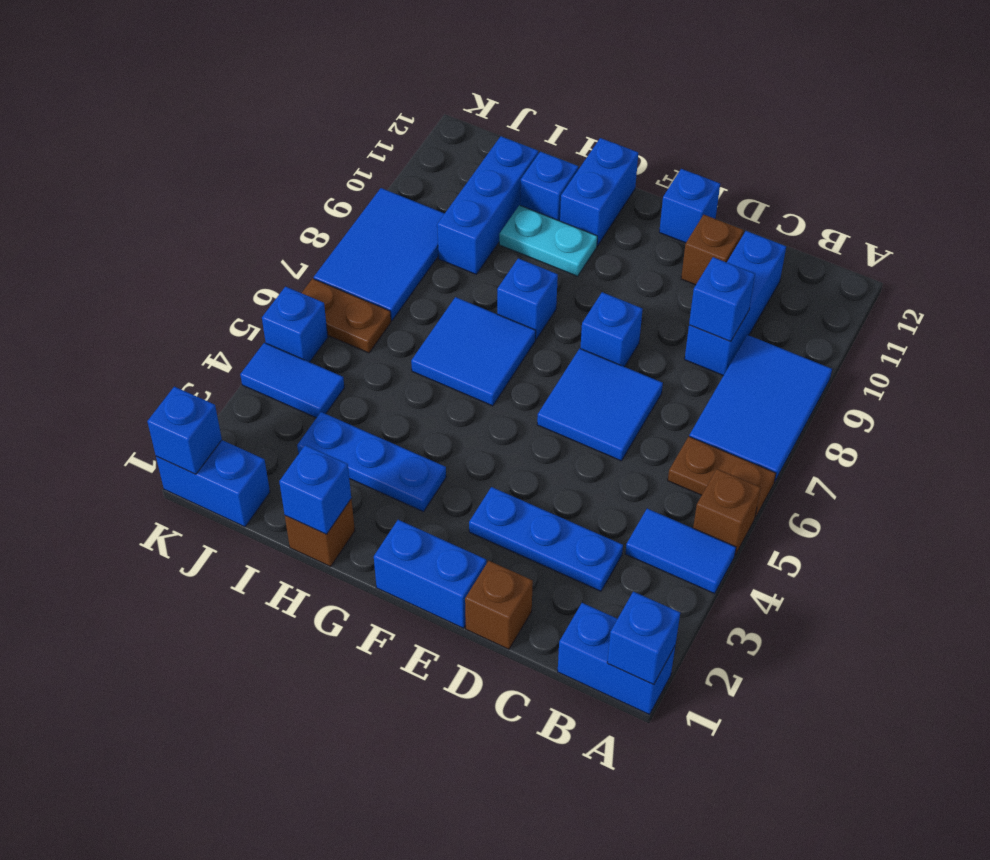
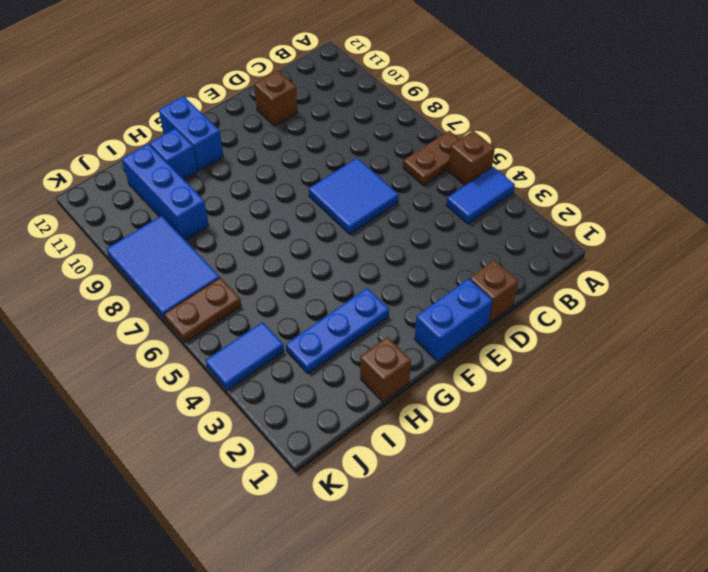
none -> blue 1x2 brick [558,603,675,715]
none -> blue 2x3 tile [689,335,832,482]
none -> blue 1x3 plate [469,487,623,591]
none -> blue 1x3 brick [685,231,786,376]

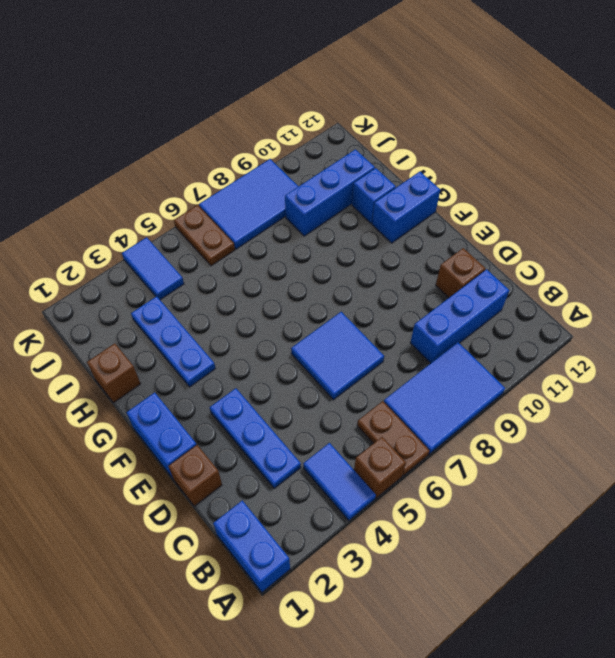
none -> blue 1x1 brick [580,292,643,367]
none -> blue 1x1 brick [659,169,720,243]
none -> blue 2x2 tile [411,297,536,406]
none -> blue 1x1 brick [497,258,558,339]

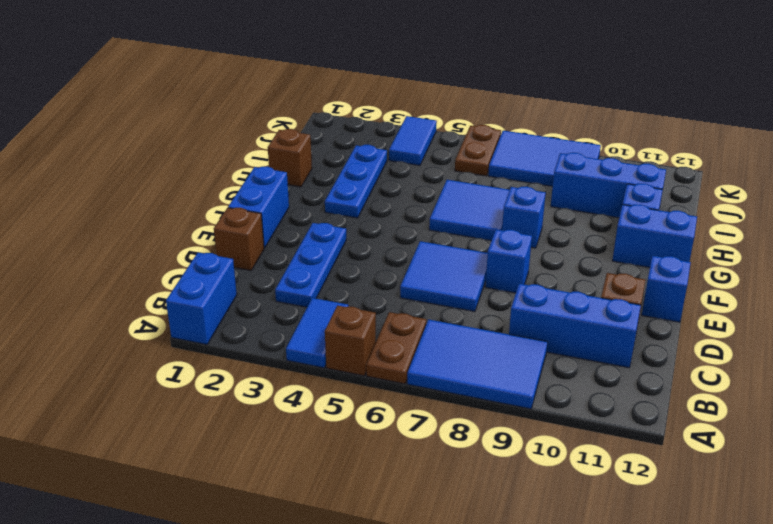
none -> cyan 1x2 plate [499,205,597,276]
none -> blue 1x2 brick [156,440,270,527]
none -> blue 1x1 brick [262,287,328,362]
none -> blue 1x1 brick [607,591,680,685]

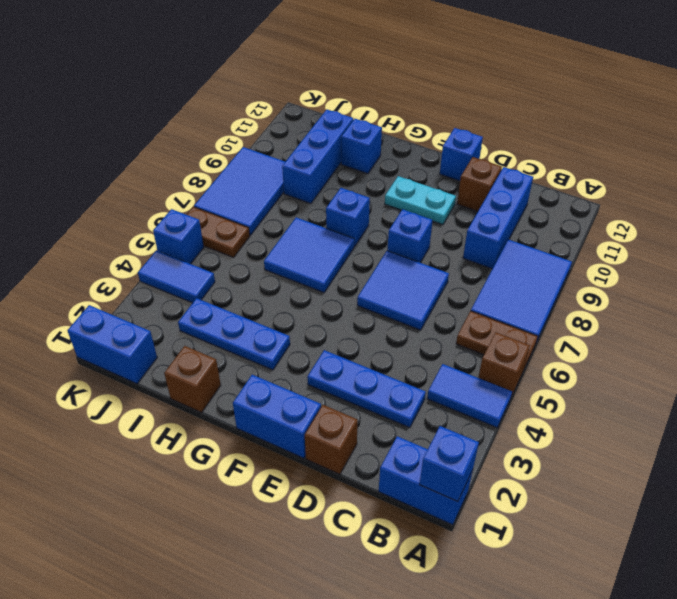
cyan 1x2 plate [385,176,456,225] -> cyan 1x2 plate moved to [499,205,597,276]
none -> blue 1x2 brick [560,138,638,246]
none -> blue 1x1 brick [689,257,755,342]
none -> blue 1x1 brick [279,445,351,534]
none -> blue 1x1 brick [147,387,222,474]

